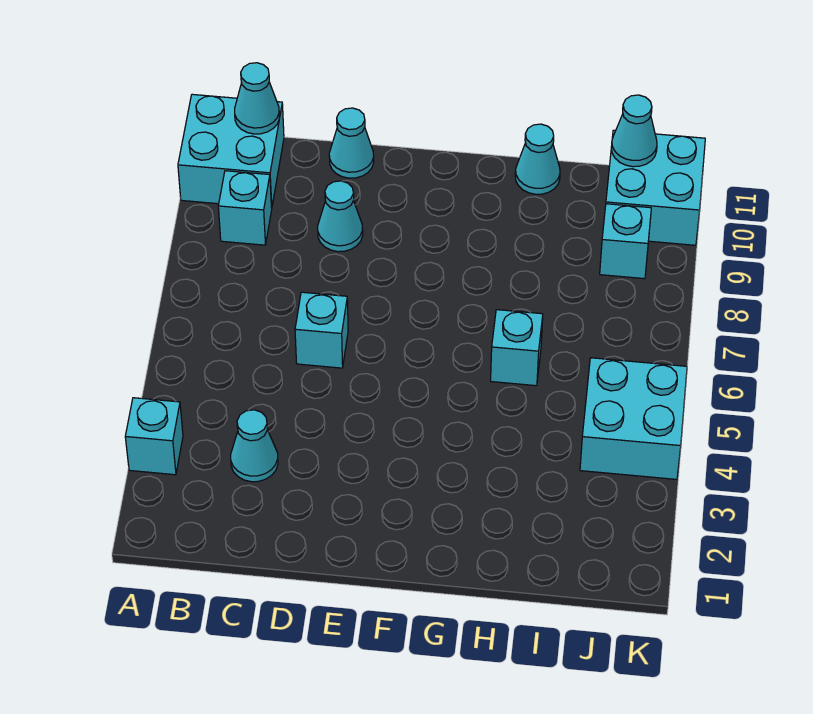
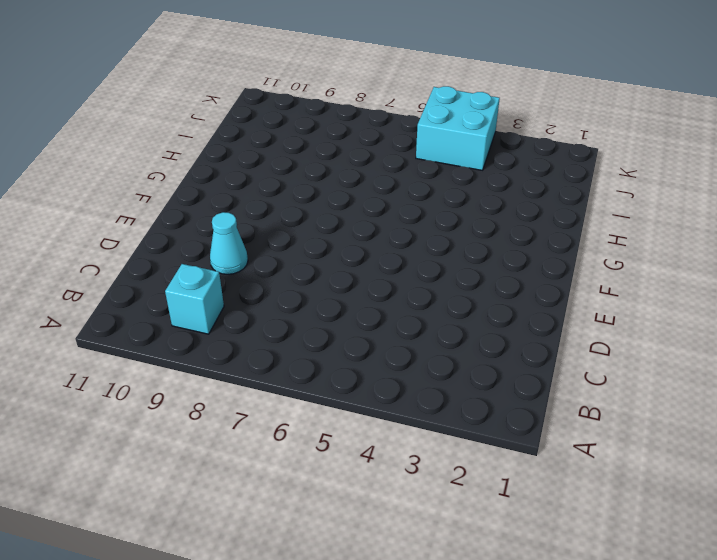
none -> cyan 1x1 brick [125,398,183,475]
none -> cyan 2x2 brick [178,94,284,208]
none -> cyan 1x1 cone [231,410,278,482]

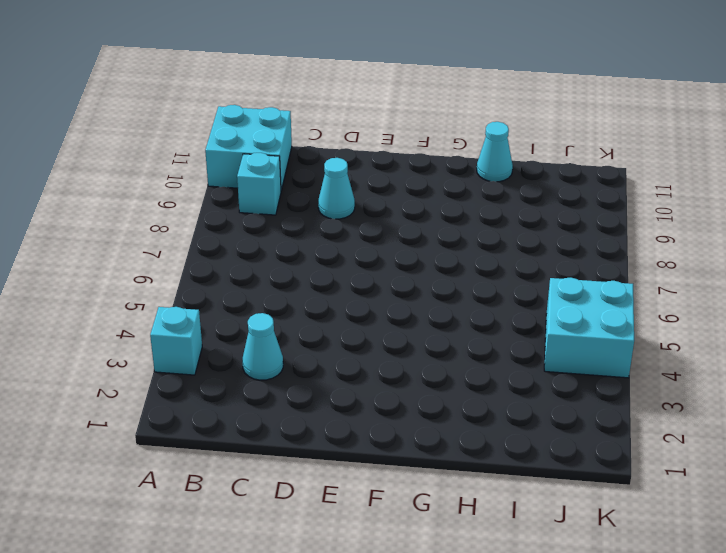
none -> cyan 1x1 brick [295,292,348,368]
none -> cyan 1x1 cone [329,108,374,178]
none -> cyan 1x1 brick [491,310,543,386]

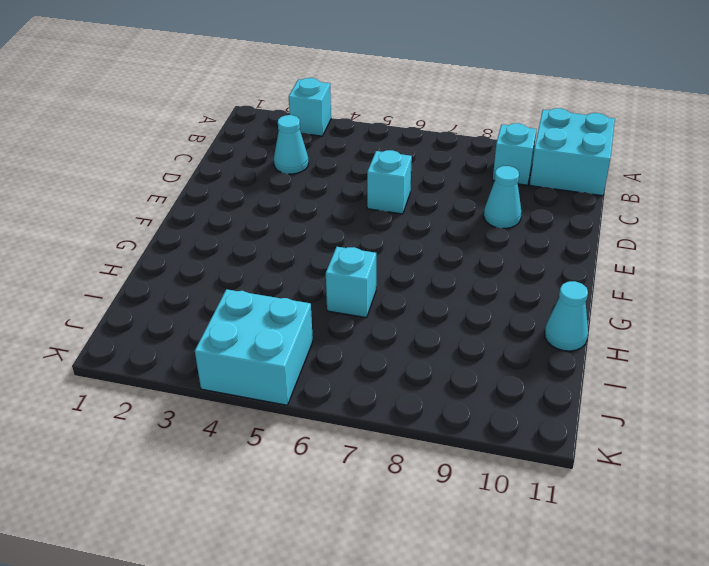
none -> cyan 1x1 cone [329,108,374,178]
none -> cyan 1x1 brick [600,204,651,279]
none -> cyan 2x2 brick [606,130,705,245]

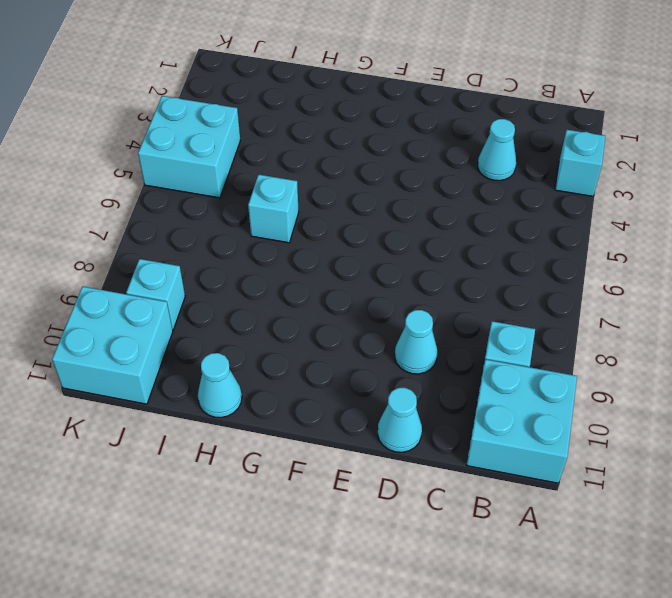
none -> cyan 1x1 brick [295,292,348,368]
none -> cyan 1x1 cone [235,63,279,134]
none -> cyan 1x1 cone [611,95,657,167]

